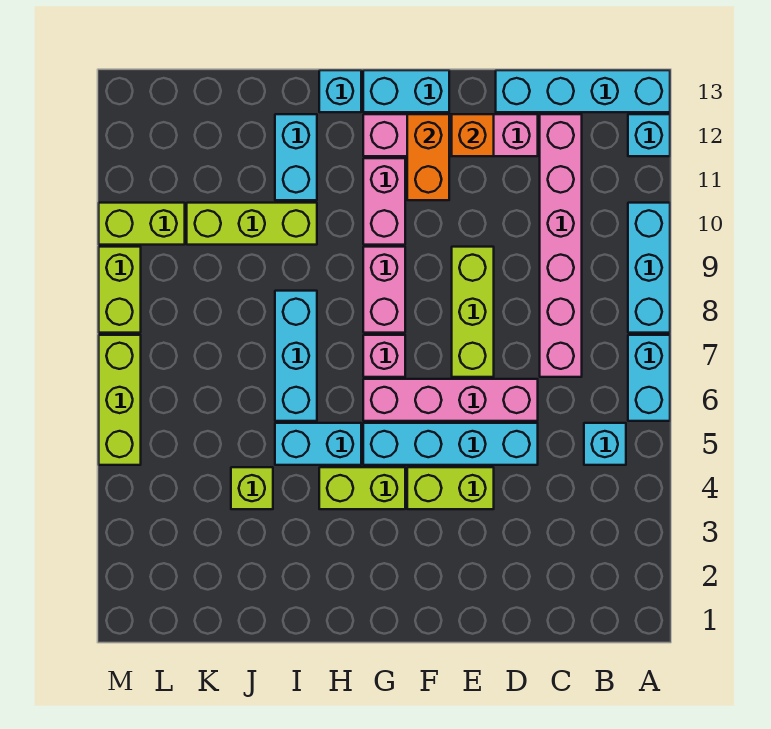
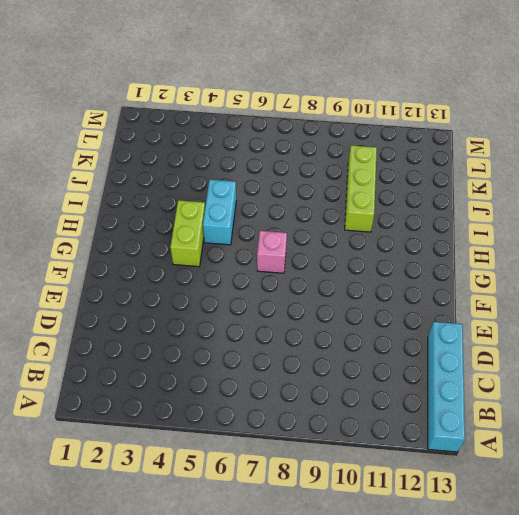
none -> cyan 1x2 brick [628,335,670,421]
none -> cyan 1x3 brick [628,203,670,333]
none -> cyan 1x1 brick [628,114,670,156]

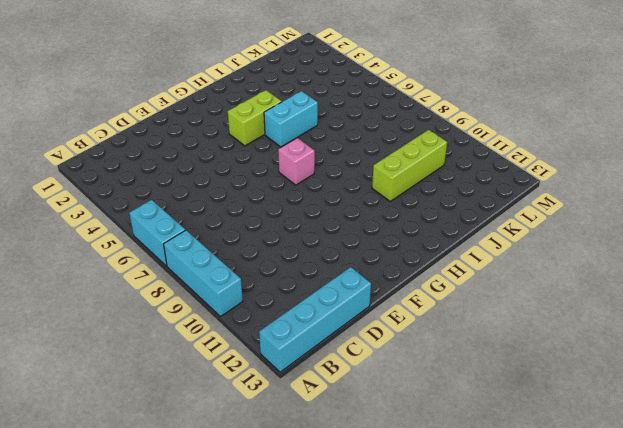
none -> cyan 1x1 brick [628,114,670,156]
none -> cyan 1x1 brick [584,423,626,465]
none -> pink 1x6 brick [540,114,582,377]

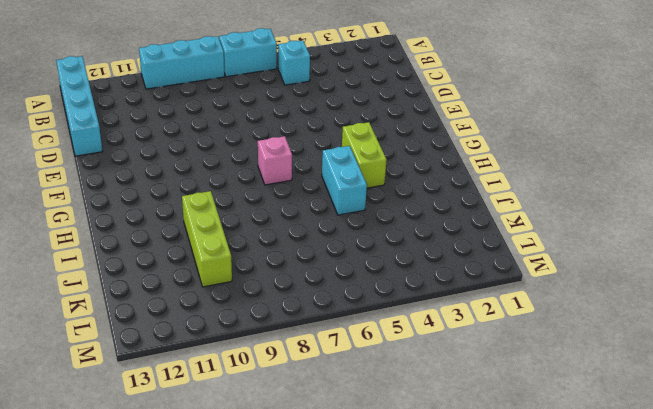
none -> cyan 1x1 brick [628,114,670,156]
none -> pink 1x6 brick [540,114,582,377]
none -> cyan 1x4 brick [363,423,538,465]

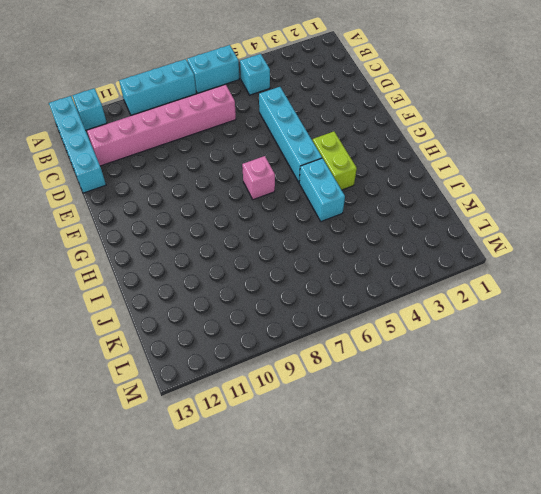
none -> pink 1x4 brick [363,379,538,421]
none -> pink 1x4 brick [363,114,538,156]
none -> lime 1x2 brick [407,467,494,509]

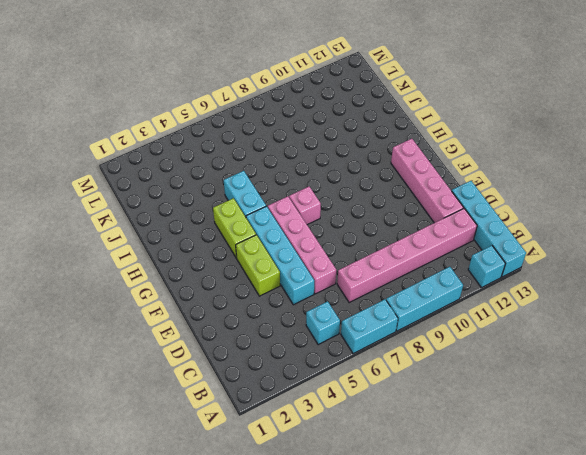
none -> lime 1x3 brick [452,247,494,377]
none -> cyan 1x2 brick [363,70,449,112]
none -> pink 1x2 brick [363,247,405,333]

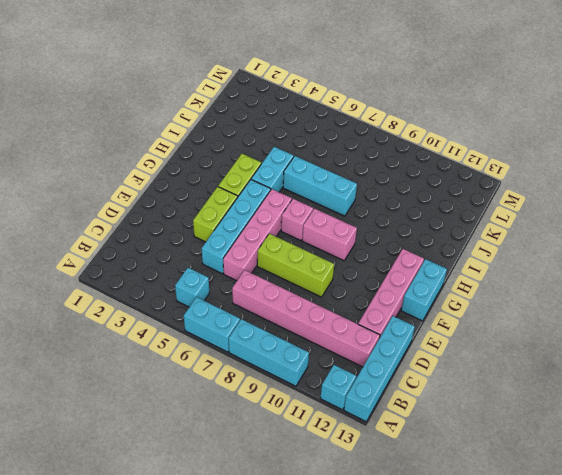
none -> pink 1x2 brick [363,158,405,245]
none -> cyan 1x1 brick [319,70,361,112]
none -> lime 1x3 brick [187,203,317,245]

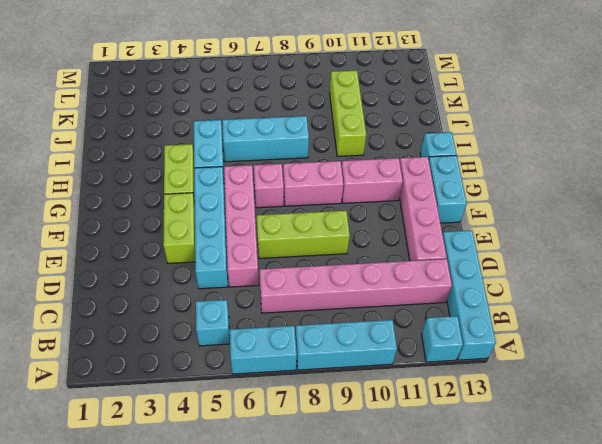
none -> cyan 1x2 brick [275,114,317,200]
none -> lime 1x1 brick [231,467,273,509]
none -> lime 1x2 brick [99,203,185,245]

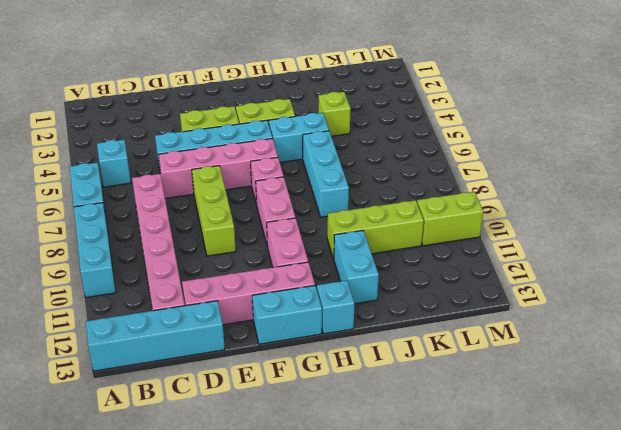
none -> cyan 1x1 brick [628,114,670,156]
none -> lime 1x3 brick [99,335,141,465]
none -> lime 1x2 brick [99,247,141,333]

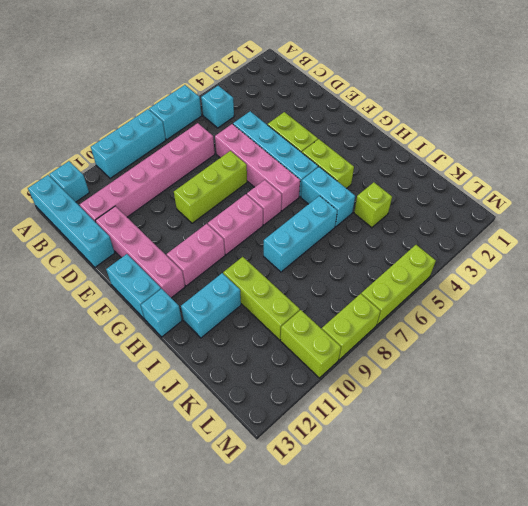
none -> orange 1x1 brick [452,114,494,156]
none -> orange 1x2 brick [407,114,449,200]

